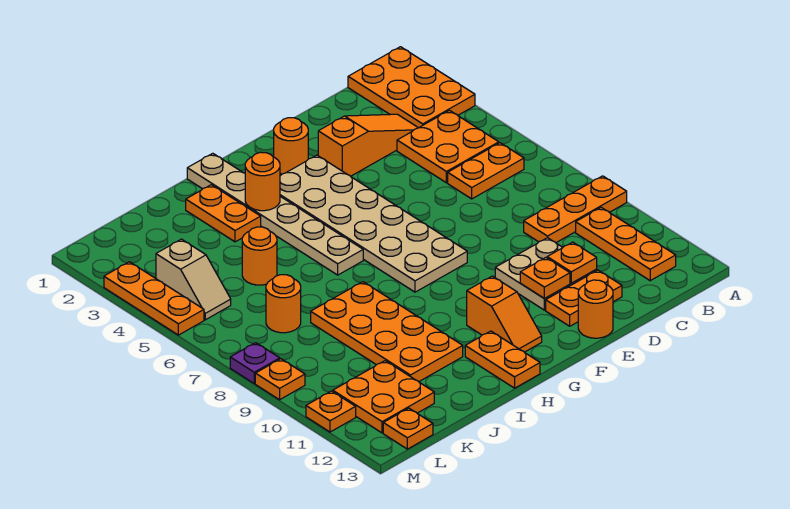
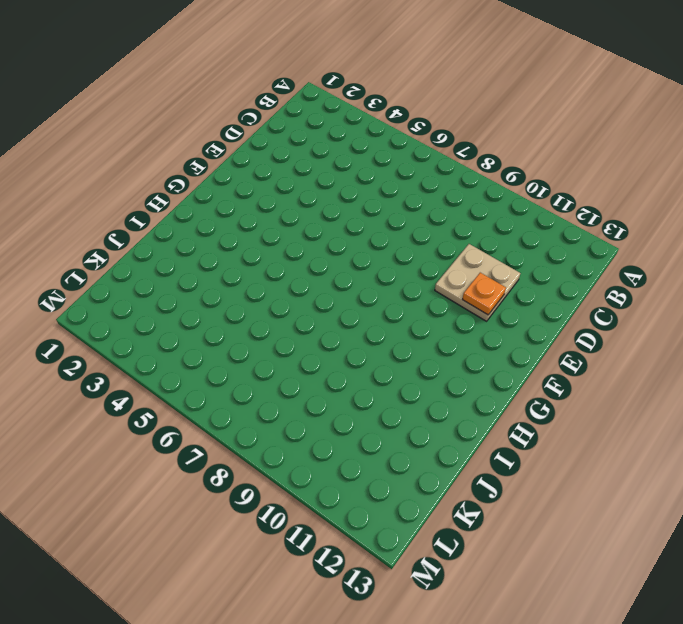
none -> orange 2x3 plate [348,47,475,128]
none -> orange 1x3 plate [524,176,627,243]
none -> orange 2x2 plate [397,110,499,183]

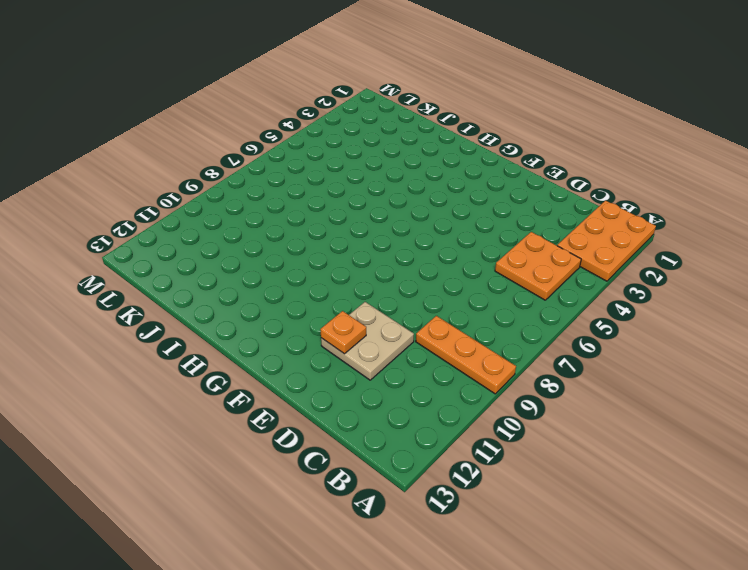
none -> orange 1x2 plate [448,143,524,199]
none -> orange 1x3 plate [576,207,676,281]
none -> orange 1x3 slope [318,114,418,176]

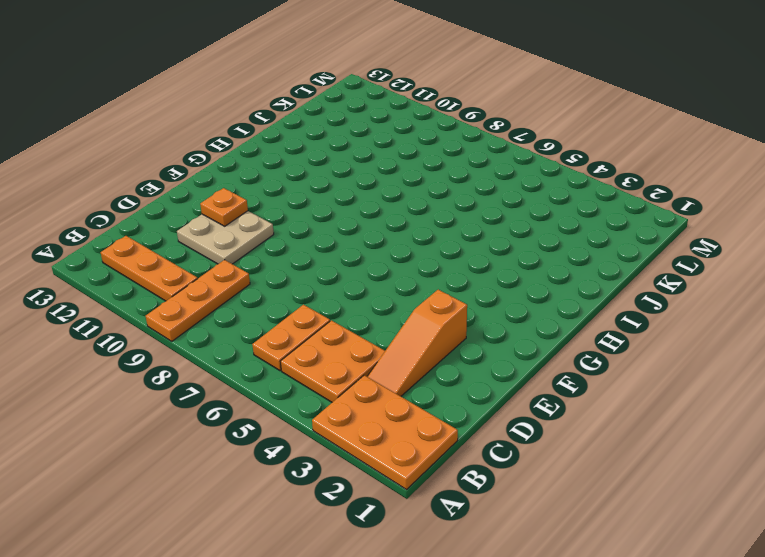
none -> orange 1x2 plate [546,270,622,326]
none -> orange 1x1 round brick [578,280,613,338]
none -> orange 1x1 round brick [274,118,308,174]

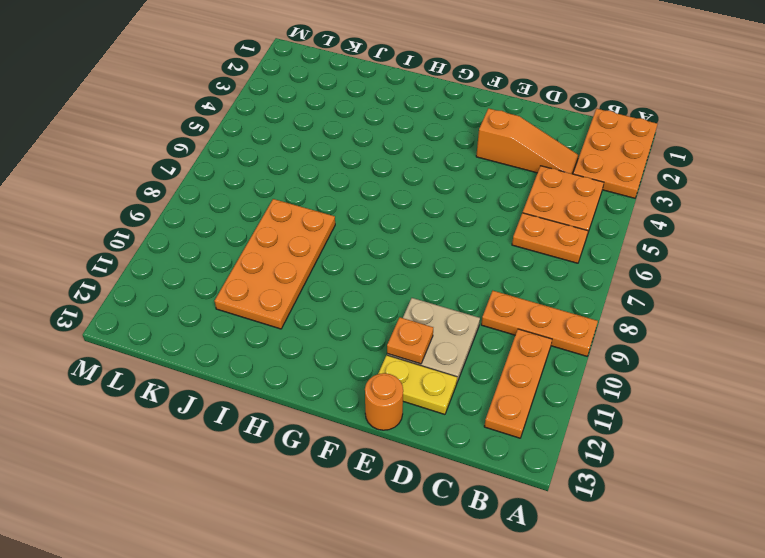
yellow 1x2 plate [378,355,457,414] -> orange 1x2 plate [546,270,622,326]
none -> orange 1x1 round brick [274,118,308,174]
none -> tan 2x6 plate [280,155,467,292]
none -> orange 1x2 slope [467,276,542,352]

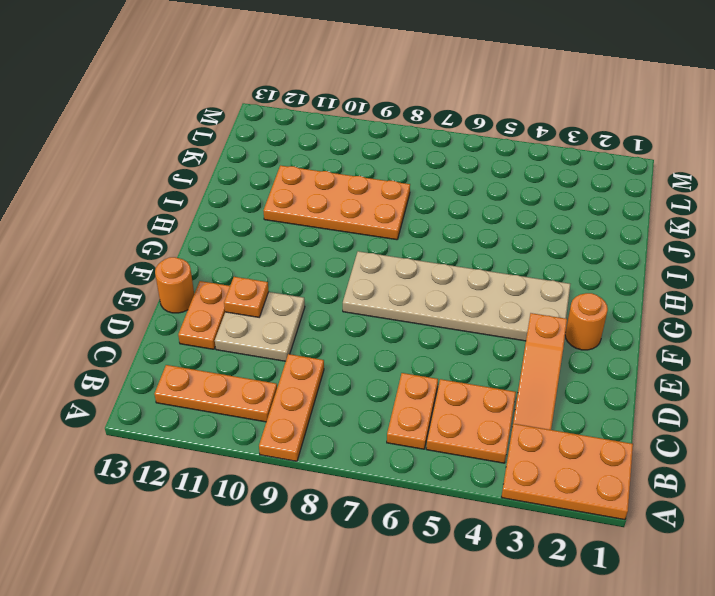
none -> orange 1x2 slope [467,276,542,352]
none -> tan 1x6 plate [187,153,363,275]
none -> orange 1x2 plate [465,331,540,388]

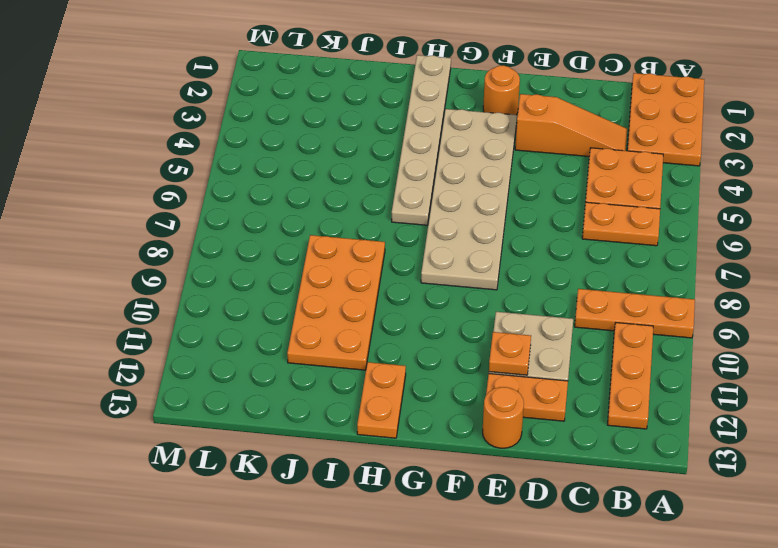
none -> orange 1x2 slope [467,276,542,352]
none -> orange 1x2 plate [186,185,261,242]
none -> orange 1x1 round brick [242,227,277,285]

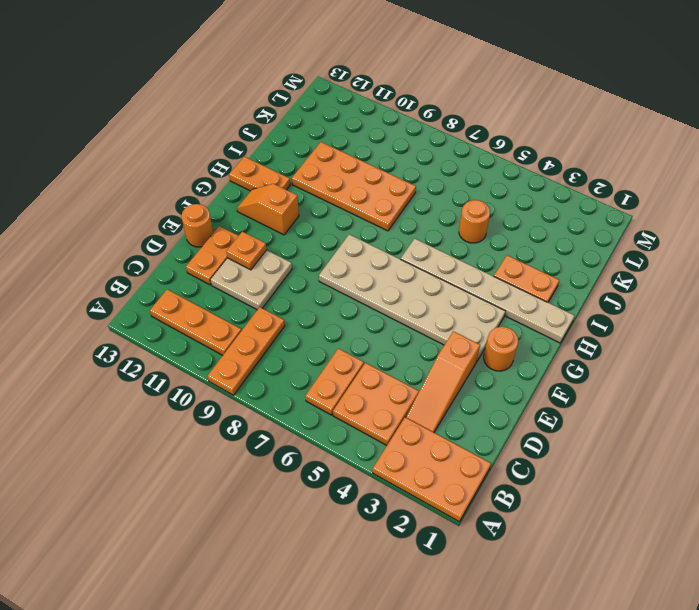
none -> orange 1x1 round brick [266,275,301,333]
none -> orange 2x2 plate [333,361,434,433]
none -> tan 1x2 slope [156,239,231,320]

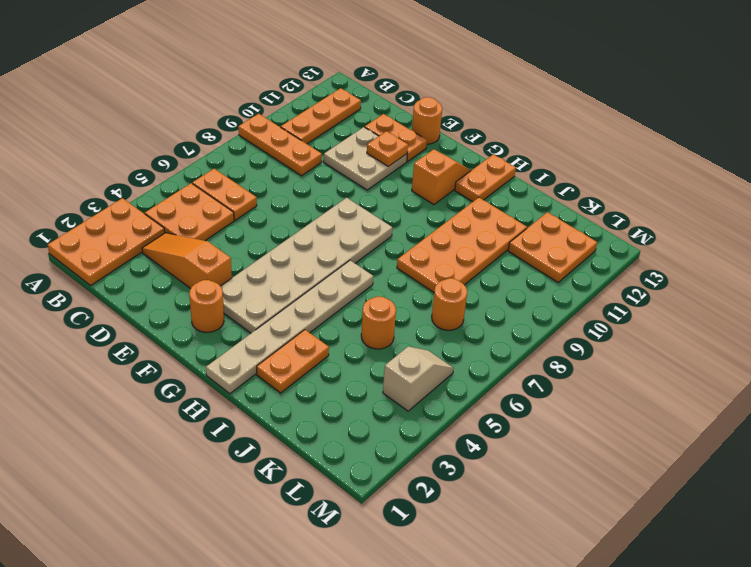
none -> orange 1x1 plate [383,408,433,449]
none -> orange 1x3 plate [104,262,204,335]
none -> purple 1x1 plate [230,343,280,383]

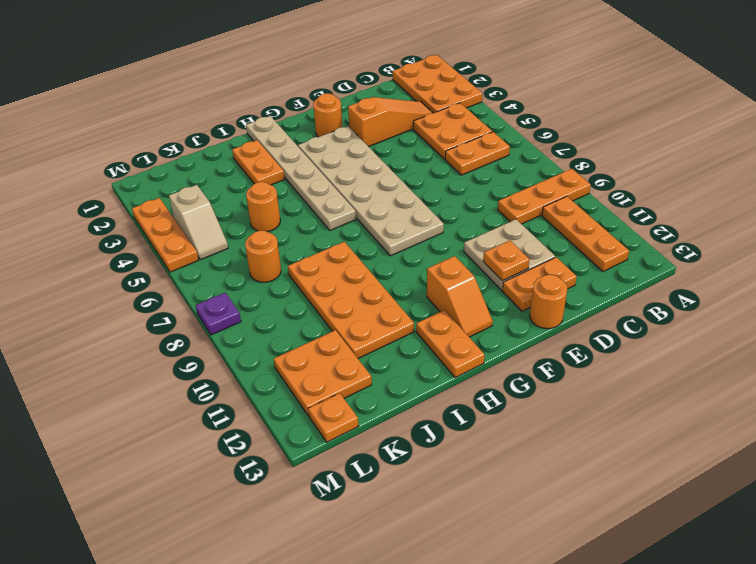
none -> orange 1x1 plate [255,359,305,400]
none -> orange 1x1 plate [306,391,356,432]
none -> orange 1x1 plate [547,242,597,283]

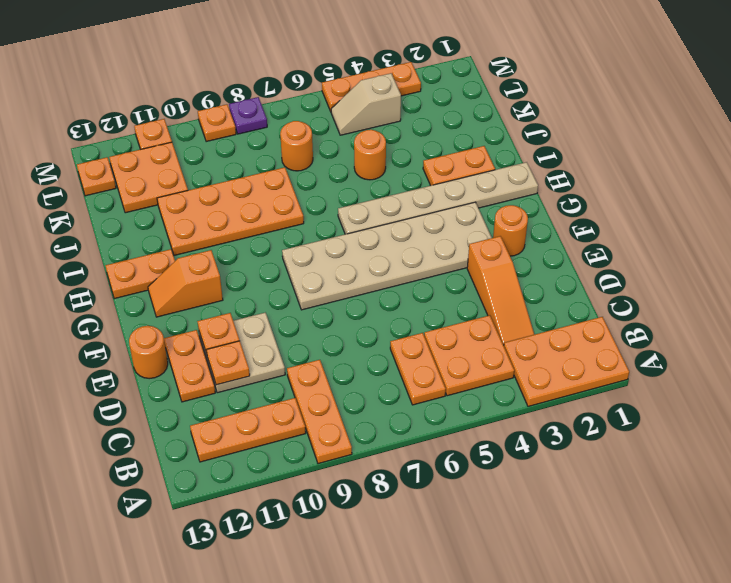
none -> orange 1x1 round brick [245,152,280,211]

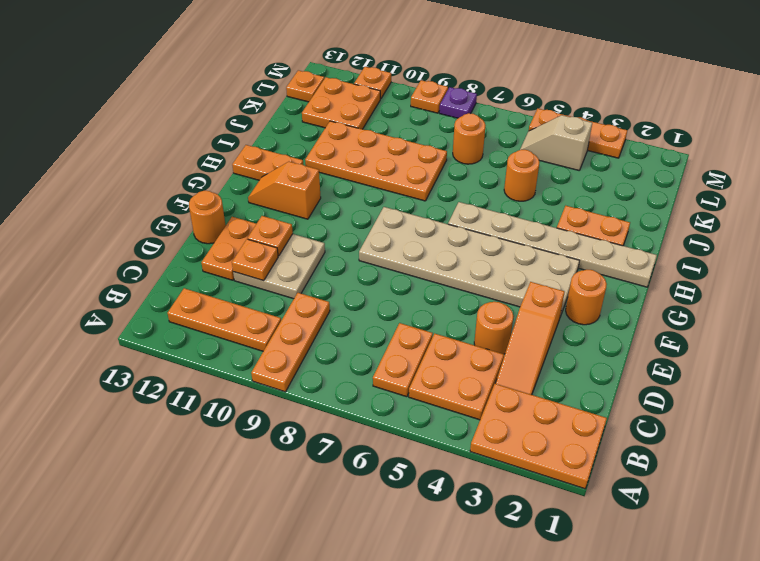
orange 1x1 round brick [474,302,514,354] -> orange 1x1 round brick moved to [245,152,280,211]

